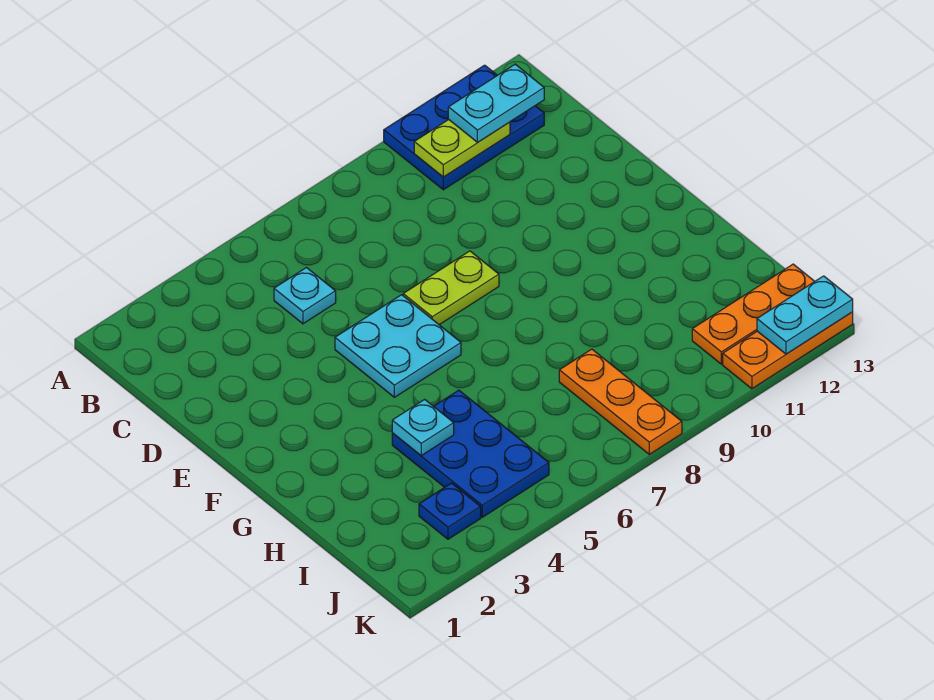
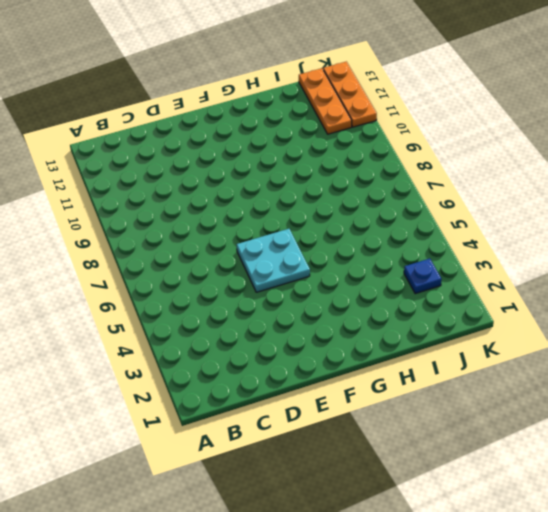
none -> blue 2x3 plate [384,65,544,190]
none -> cyan 1x1 plate [274,268,336,324]
none -> lime 1x2 plate [403,251,499,325]

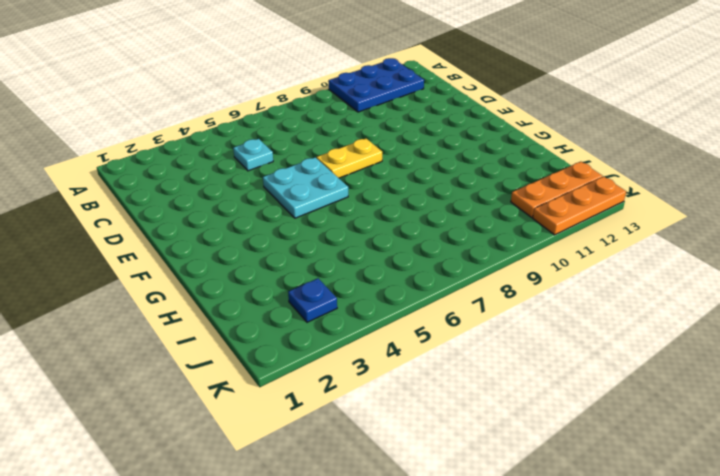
yellow 1x2 plate [317,139,382,178] -> lime 1x2 plate [403,251,499,325]
none -> blue 2x3 plate [392,390,549,517]
none -> orange 1x3 plate [559,349,682,454]
none -> lime 1x2 plate [414,120,510,177]

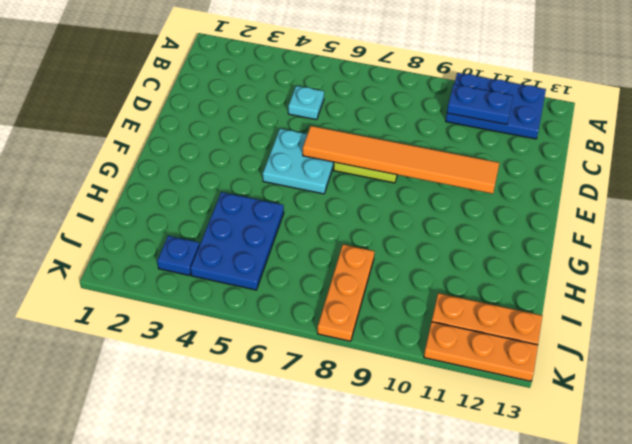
blue 1x2 plate [447,84,513,124] -> lime 1x2 plate [414,120,510,177]
orange 1x6 tile [303,126,499,194] -> none
none -> cyan 1x1 plate [392,399,454,455]
none -> cyan 1x2 plate [757,276,853,354]
none -> cyan 1x2 plate [448,64,544,142]

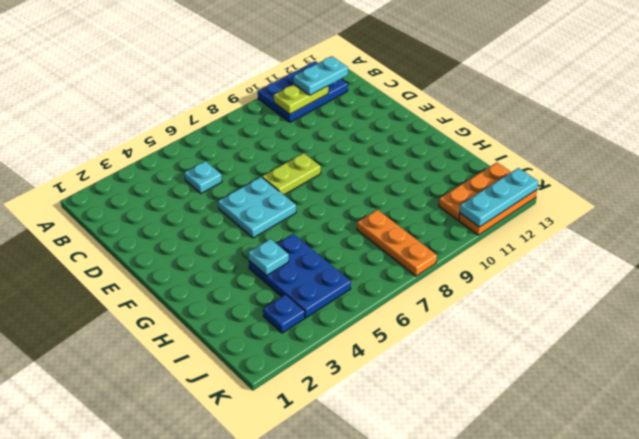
cyan 1x3 plate [460,168,538,227] -> cyan 1x2 plate [757,276,853,354]

